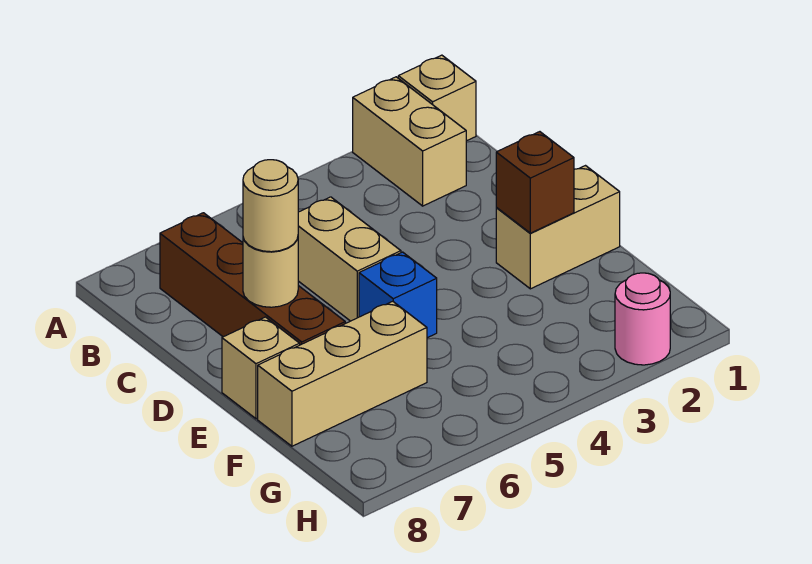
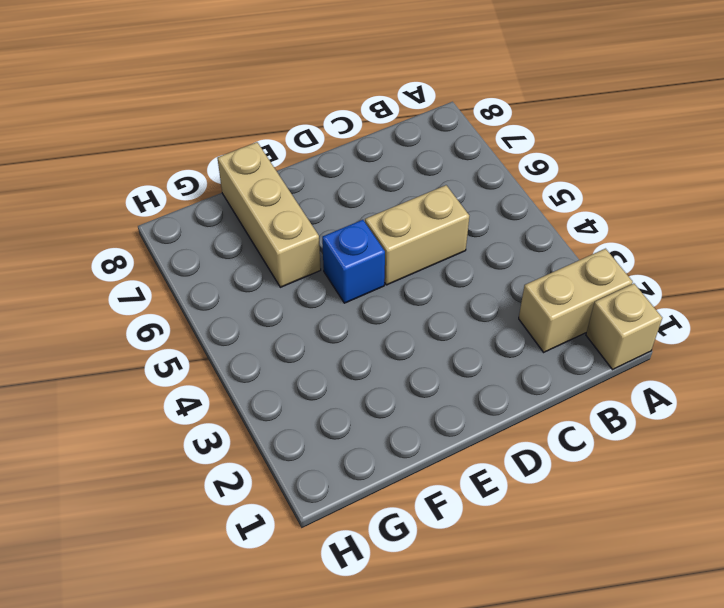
none -> brown 1x4 brick [160,213,345,345]
none -> tan 1x2 brick [496,166,620,289]
none -> tan 1x1 brick [222,317,300,419]

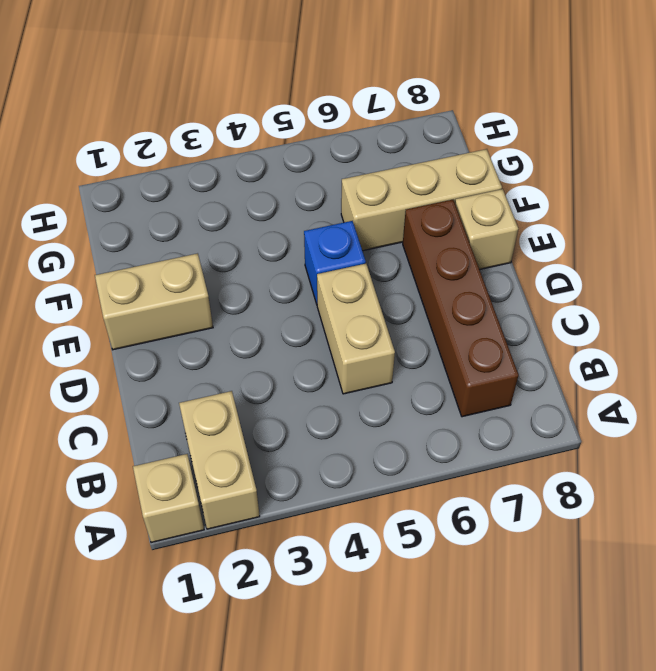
none -> pink 1x1 round brick [615,273,670,365]
none -> tan 1x1 round brick [243,238,298,307]
none -> brown 1x1 brick [496,132,574,233]

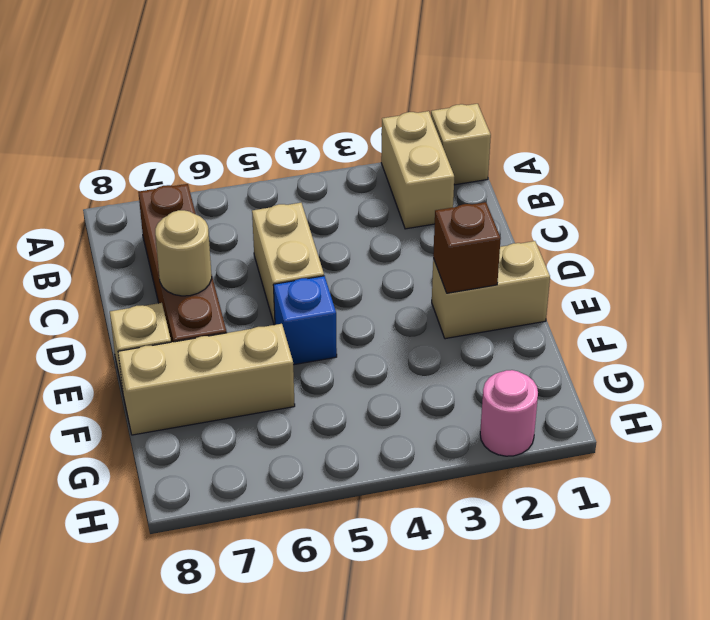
none -> tan 1x1 round brick [243,160,298,252]

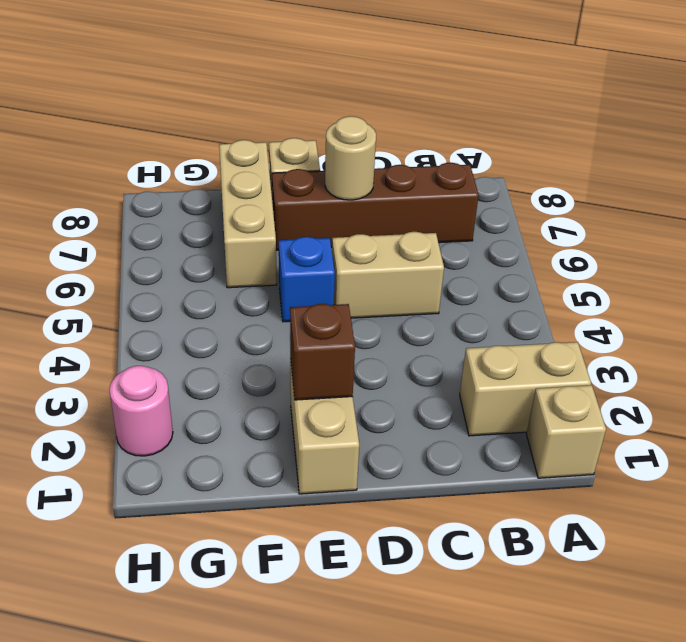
none -> tan 1x1 round brick [243,160,298,252]

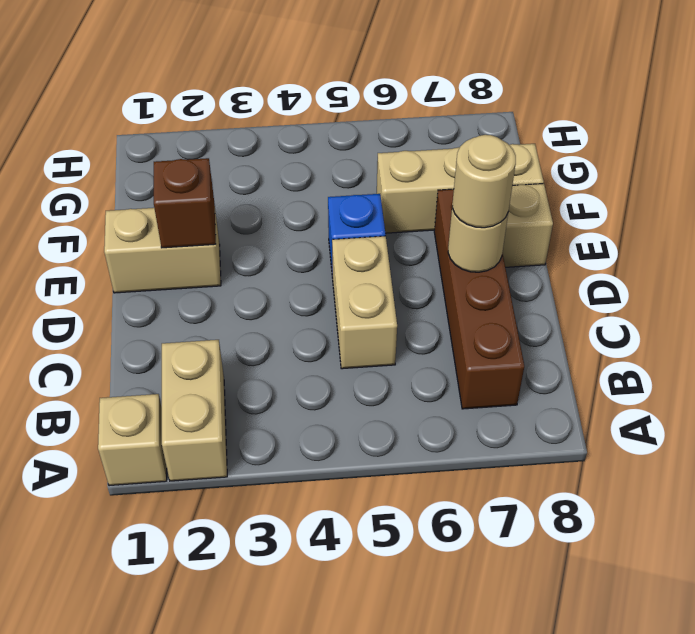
none -> pink 1x1 round brick [615,273,670,365]

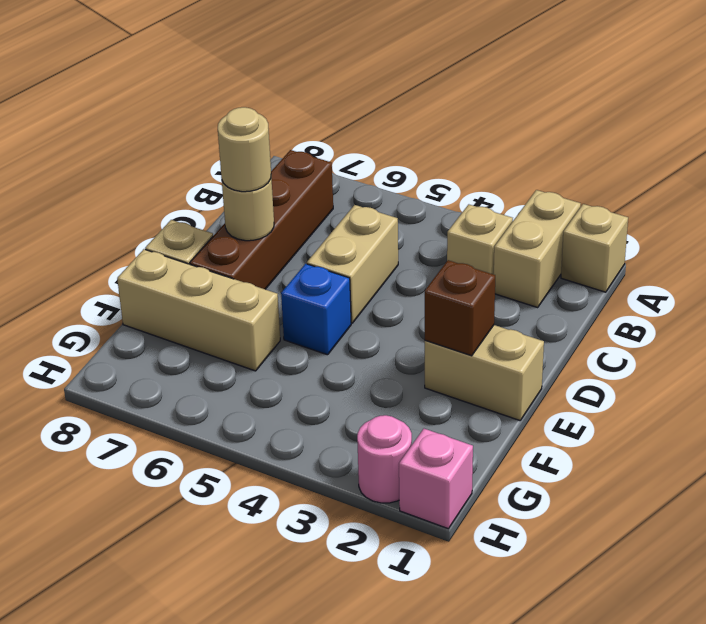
tan 1x1 brick [447,204,513,274] -> none
pink 1x1 brick [399,429,473,529] -> none

